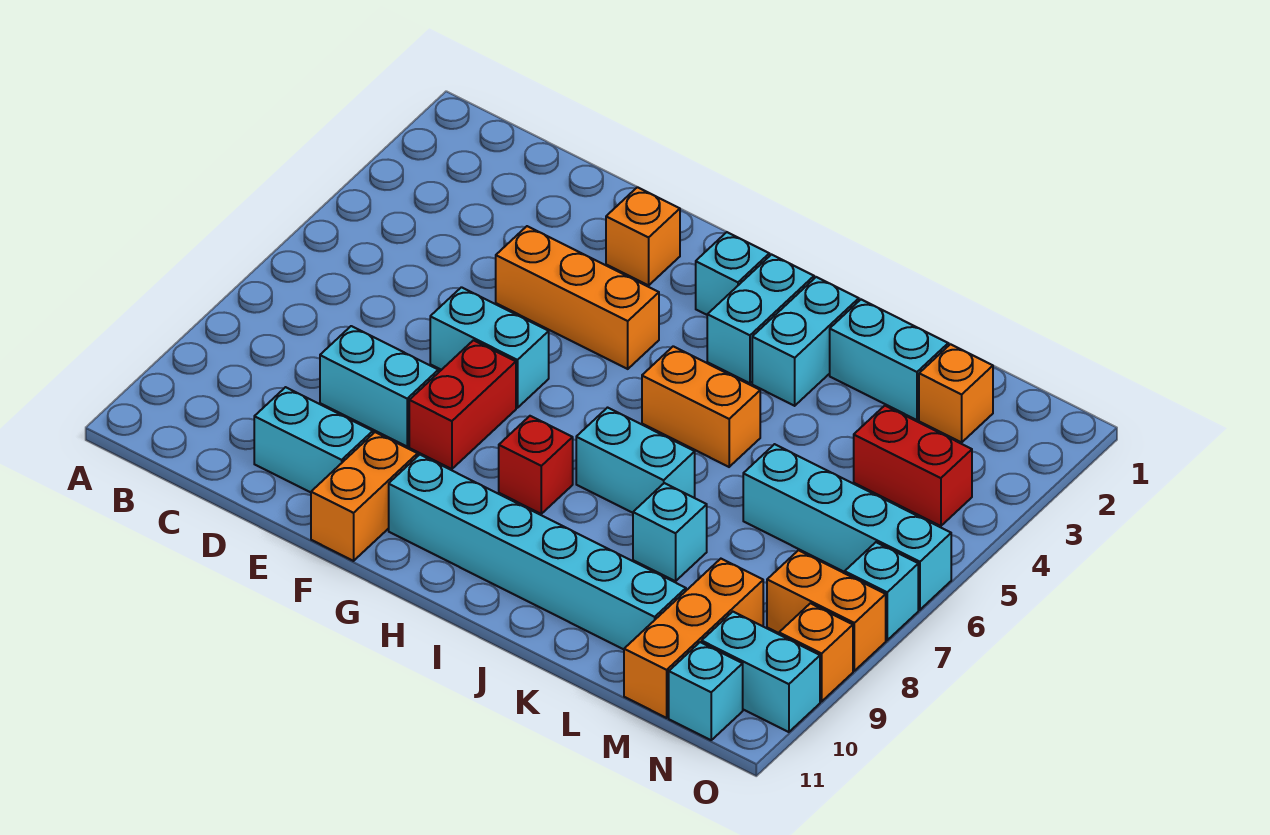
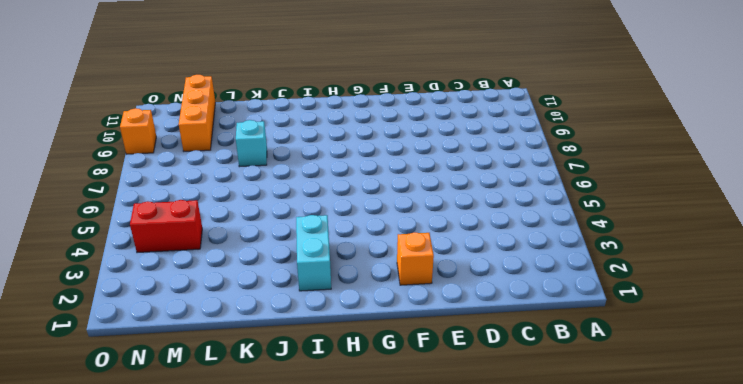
none -> cyan 1x2 brick [320,326,438,447]
none -> cyan 1x2 brick [254,387,373,492]
none -> orange 1x3 brick [496,226,659,369]

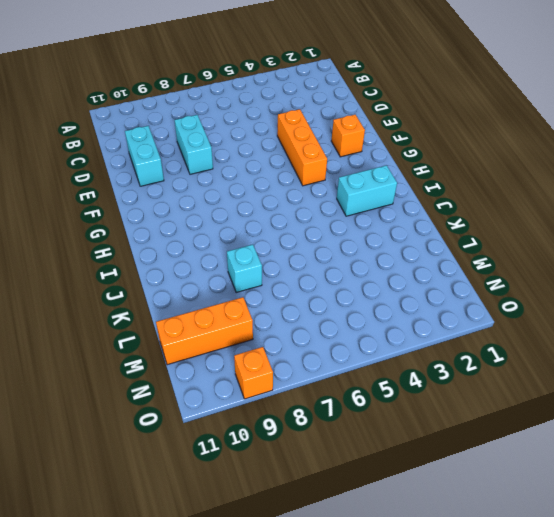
none -> cyan 1x2 brick [430,287,549,408]
none -> red 1x2 brick [409,340,516,469]
none -> orange 1x2 brick [311,432,418,561]

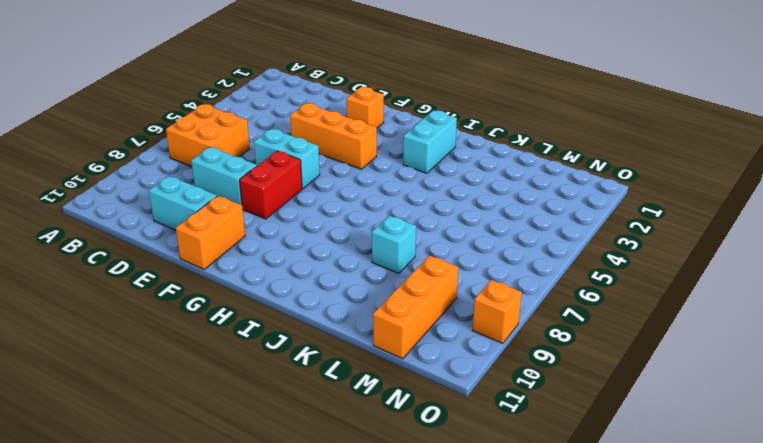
orange 2x2 brick [166,104,250,167] -> none
none -> cyan 1x6 brick [389,455,686,649]
none -> cyan 1x1 brick [696,232,769,315]
none -> red 1x1 brick [499,416,573,514]

